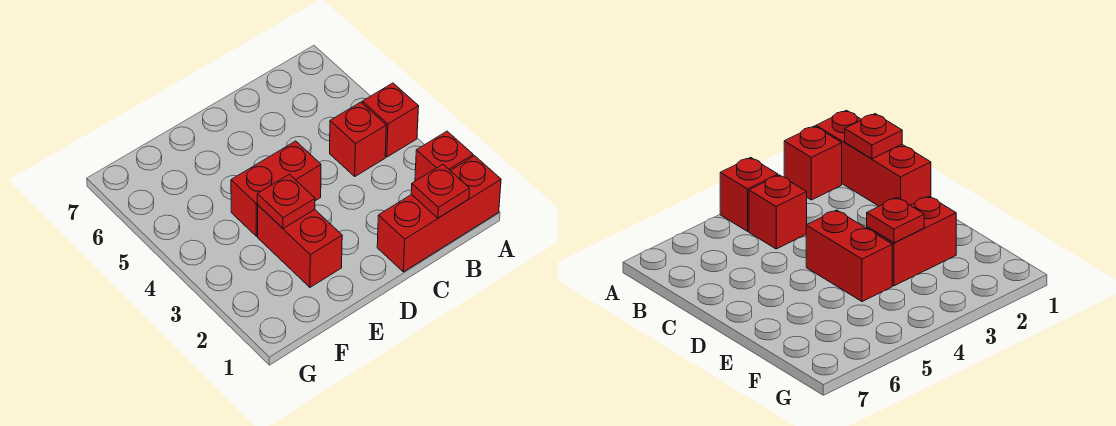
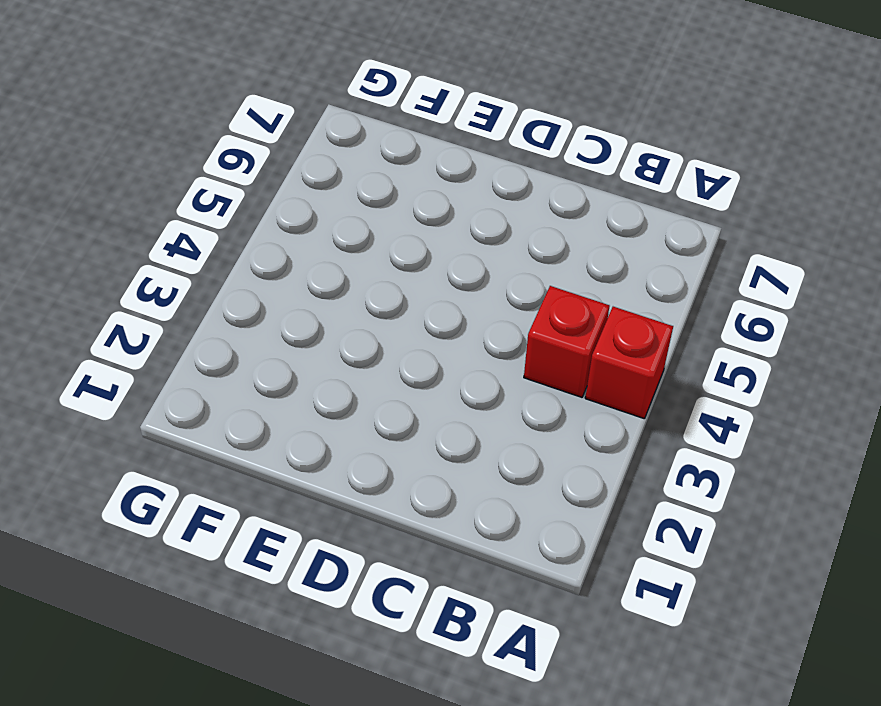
none -> red 1x3 brick [377,156,501,272]
none -> red 1x1 brick [415,131,473,181]

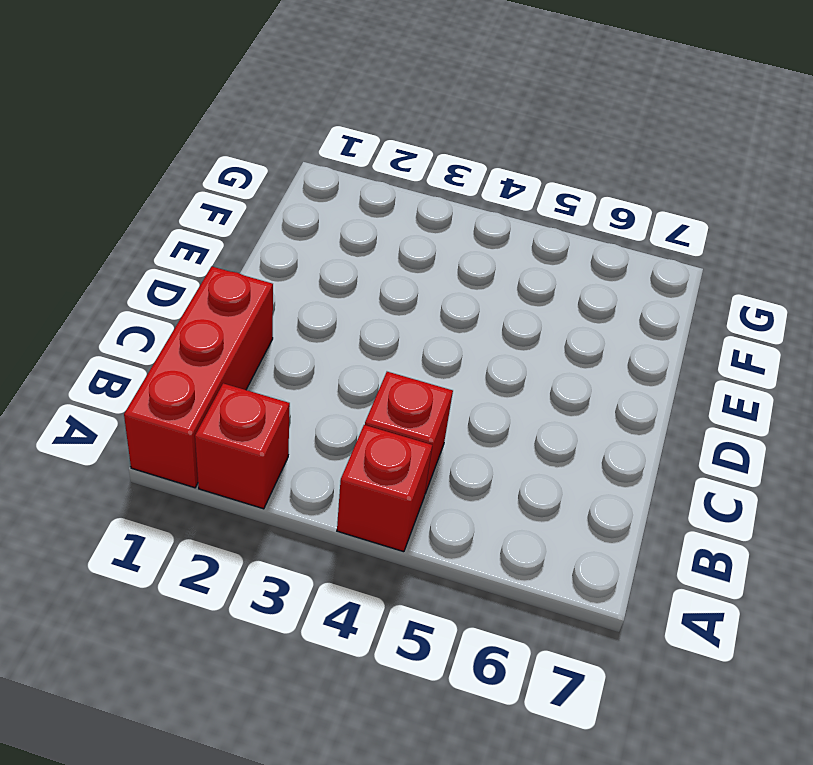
none -> red 1x2 brick [231,141,321,236]
none -> red 1x2 brick [258,205,342,287]

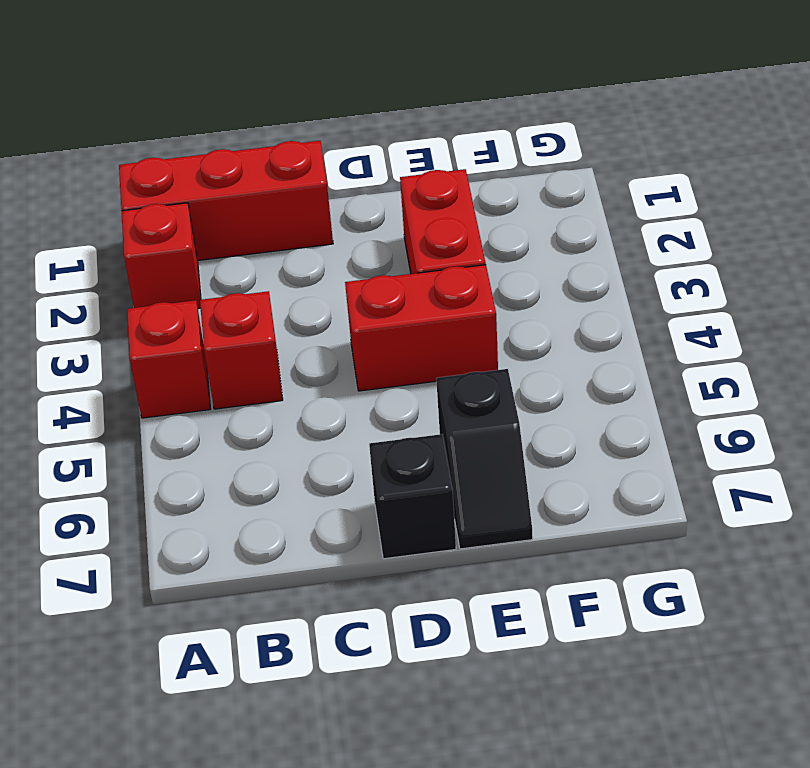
black 1x1 brick [369,434,456,559] -> none
black 1x2 slope [436,369,533,549] -> none
none -> red 1x1 plate [411,164,470,218]
none -> red 1x1 plate [257,174,315,228]

